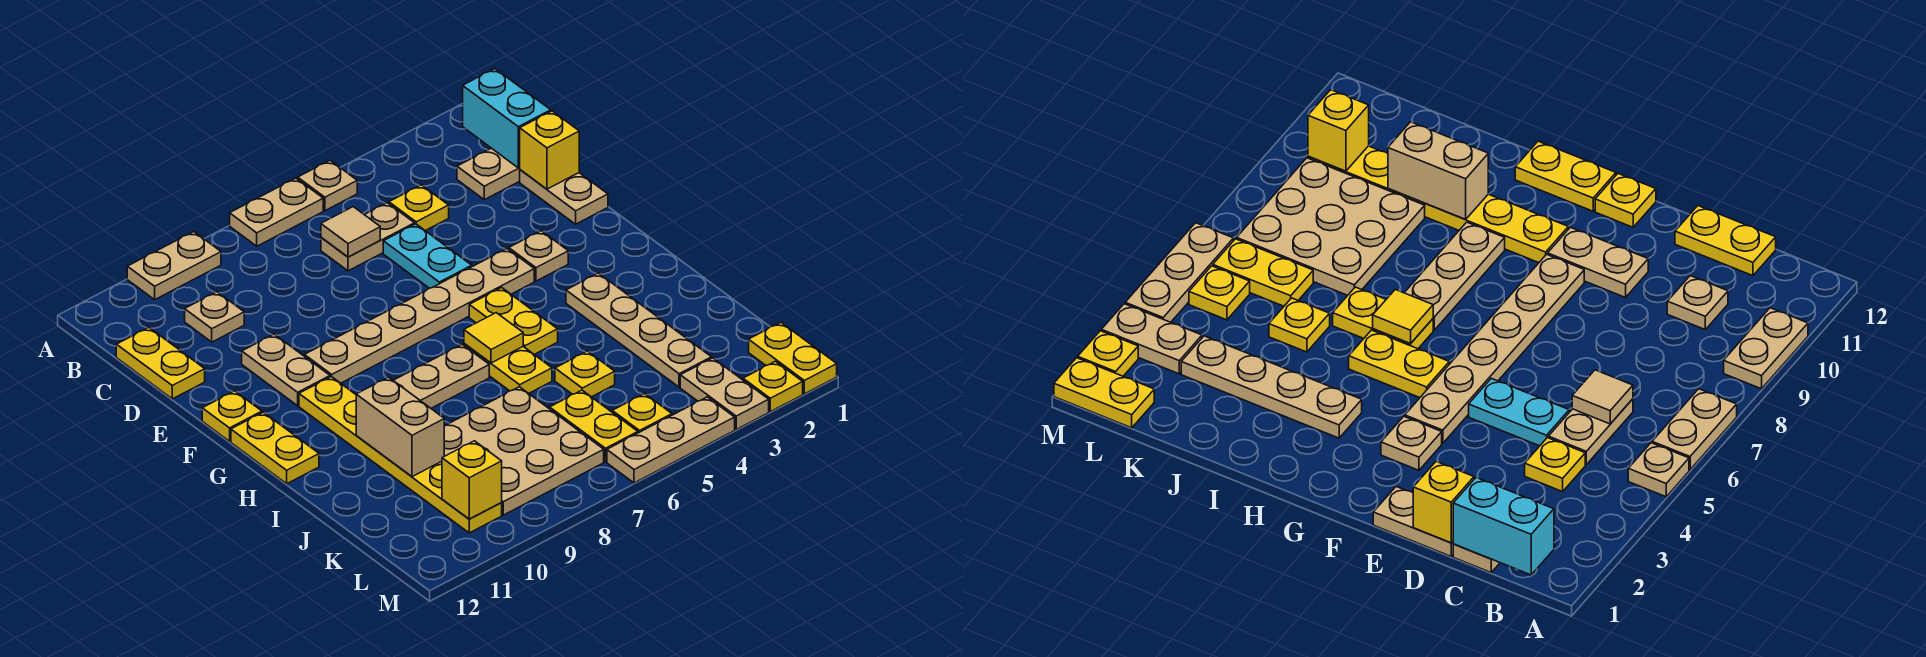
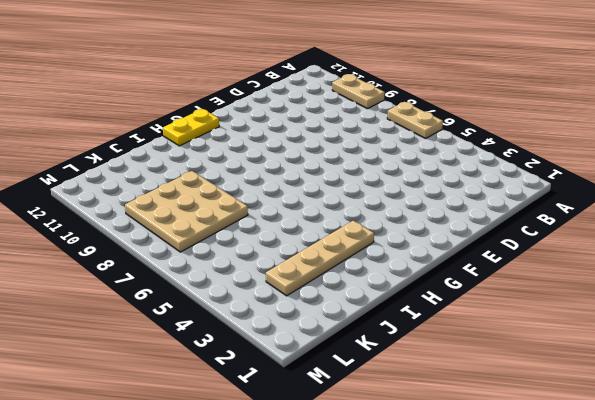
none -> tan 1x1 plate [298,161,357,211]
none -> tan 1x2 plate [457,148,520,200]
none -> yellow 1x1 plate [389,185,449,231]
none -> tan 1x2 plate [321,203,415,271]

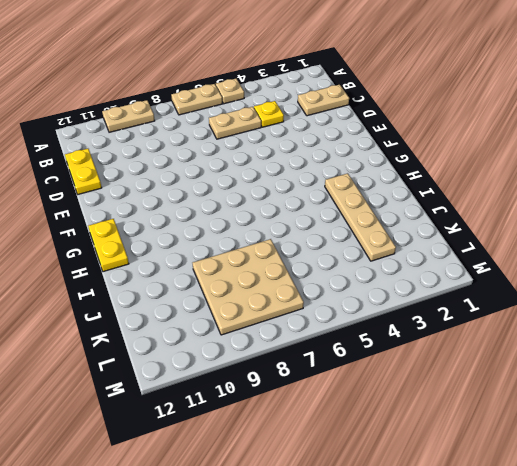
none -> tan 1x1 plate [185,292,244,342]
none -> tan 1x2 plate [520,170,608,224]
none -> cyan 1x2 plate [383,224,472,288]
none -> tan 1x2 plate [242,334,330,406]

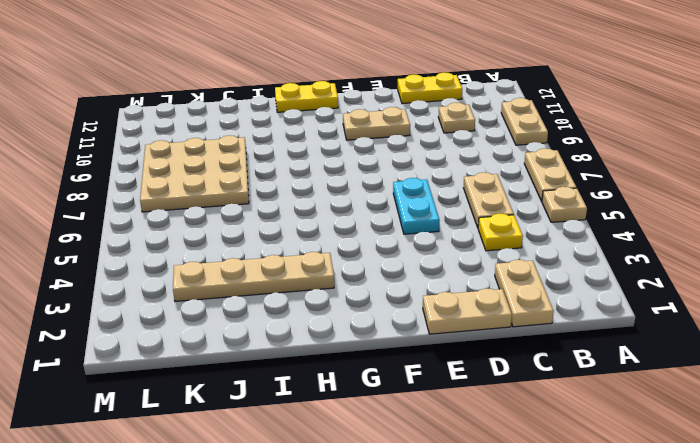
cyan 1x2 plate [393,178,440,234] -> cyan 1x2 plate turned to [383,224,472,288]
none -> tan 1x1 plate [509,231,568,281]
none -> tan 1x6 plate [304,249,534,383]
none -> yellow 1x1 plate [202,391,262,441]
none -> yellow 1x2 plate [469,288,558,355]

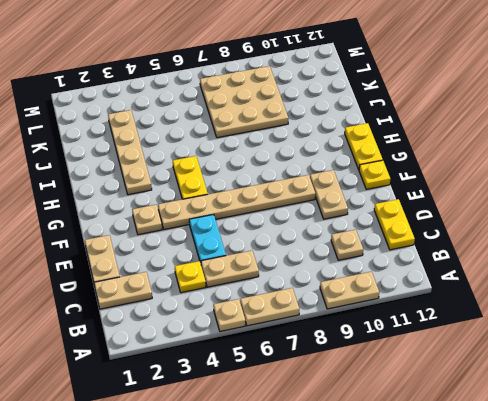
none -> yellow 1x6 plate [299,377,502,533]
none -> yellow 1x2 plate [464,343,552,393]
none -> tan 1x3 plate [393,344,489,408]
none -> yellow 1x1 plate [555,351,615,397]

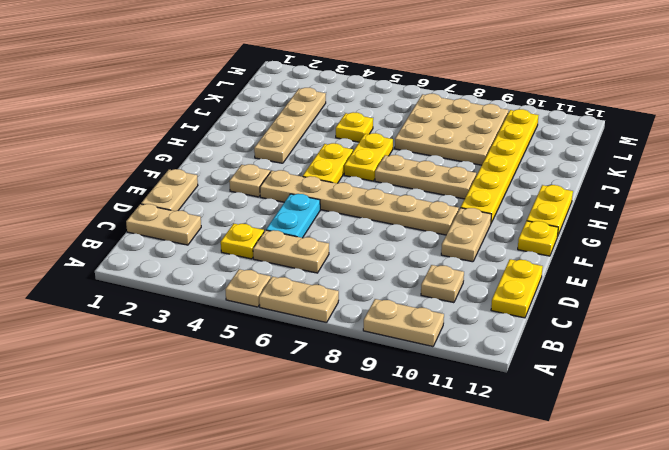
none -> yellow 1x2 plate [550,390,638,462]
none -> yellow 1x2 plate [749,322,837,394]
none -> tan 1x2 plate [680,358,769,429]
none -> yellow 1x1 plate [612,394,672,433]

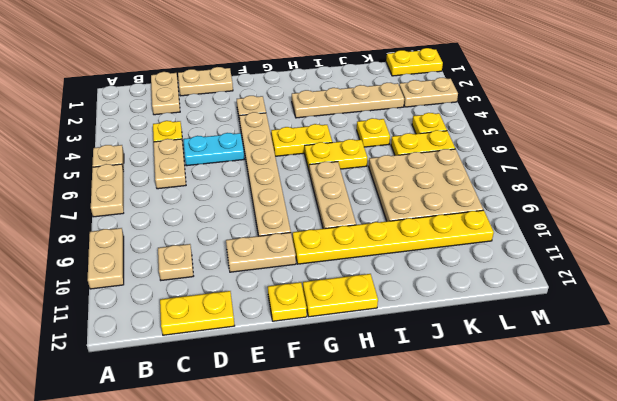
none -> yellow 1x1 plate [743,361,803,412]
none -> tan 1x3 plate [607,397,735,483]
none -> cyan 1x2 brick [463,69,551,168]
none -> tan 1x1 tile [321,207,380,257]

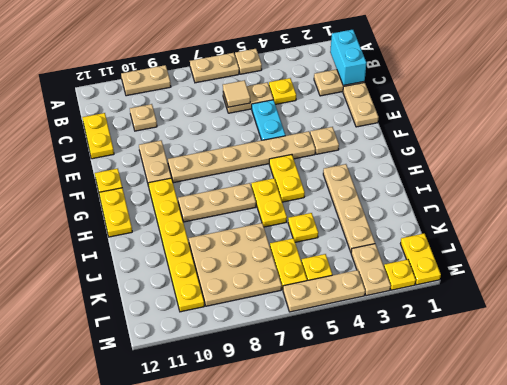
none -> yellow 1x1 brick [520,111,579,189]
none -> yellow 1x1 tile [464,313,523,363]
none -> tan 1x2 brick [356,377,444,477]
none -> yellow 1x1 brick [442,441,502,519]

